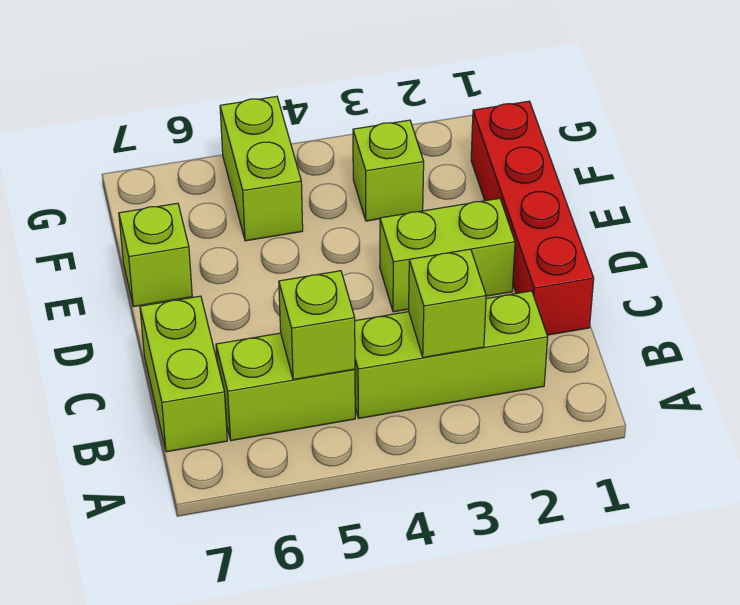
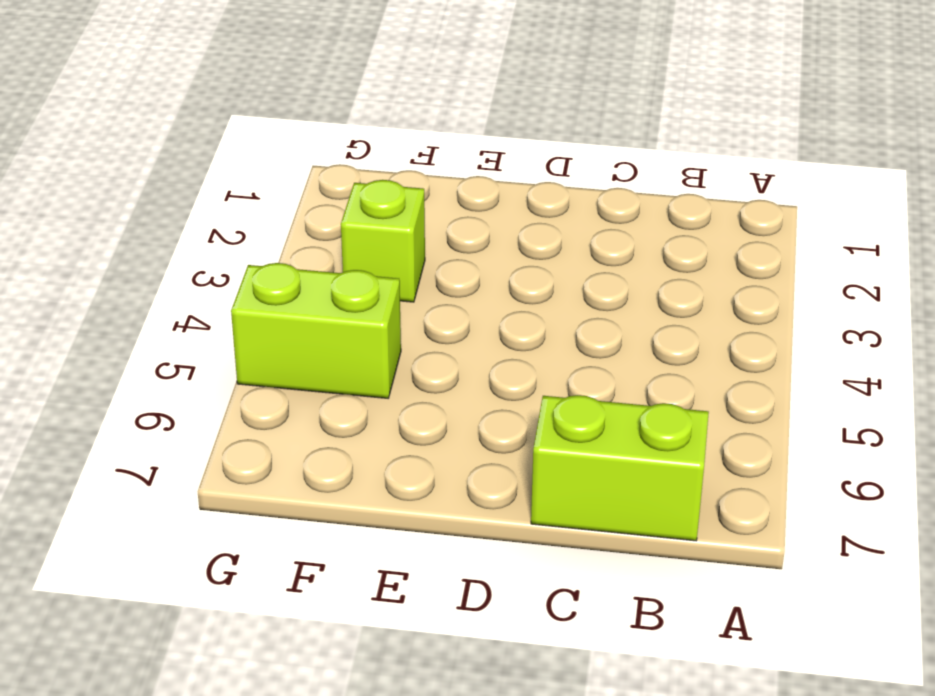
none -> lime 1x3 brick [355,291,548,418]
none -> lime 1x2 brick [216,333,355,441]

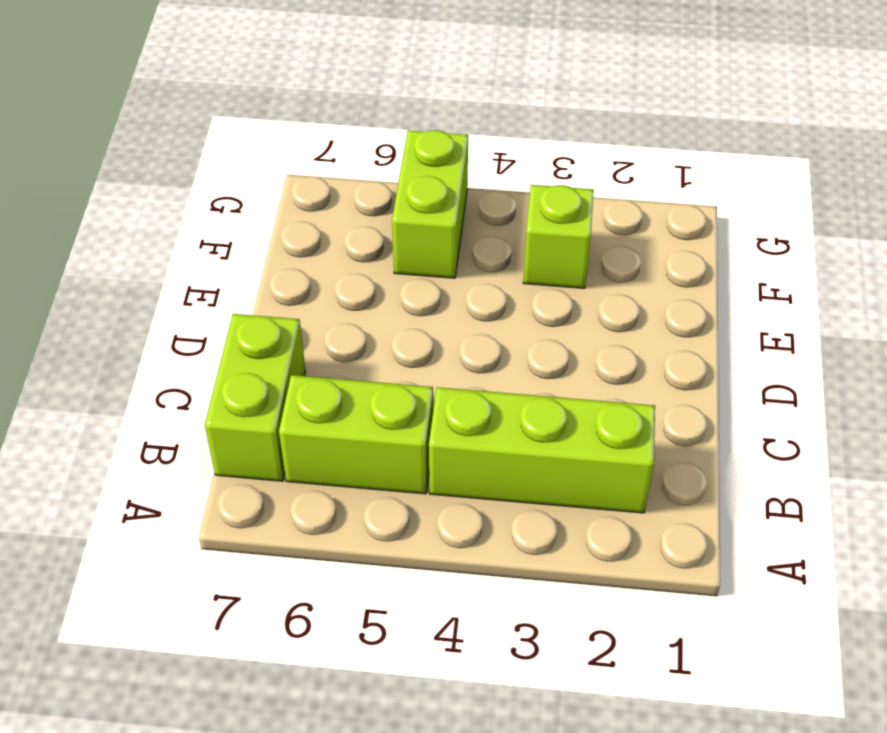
none -> red 1x4 brick [471,101,594,335]
none -> lime 1x2 brick [380,198,515,312]

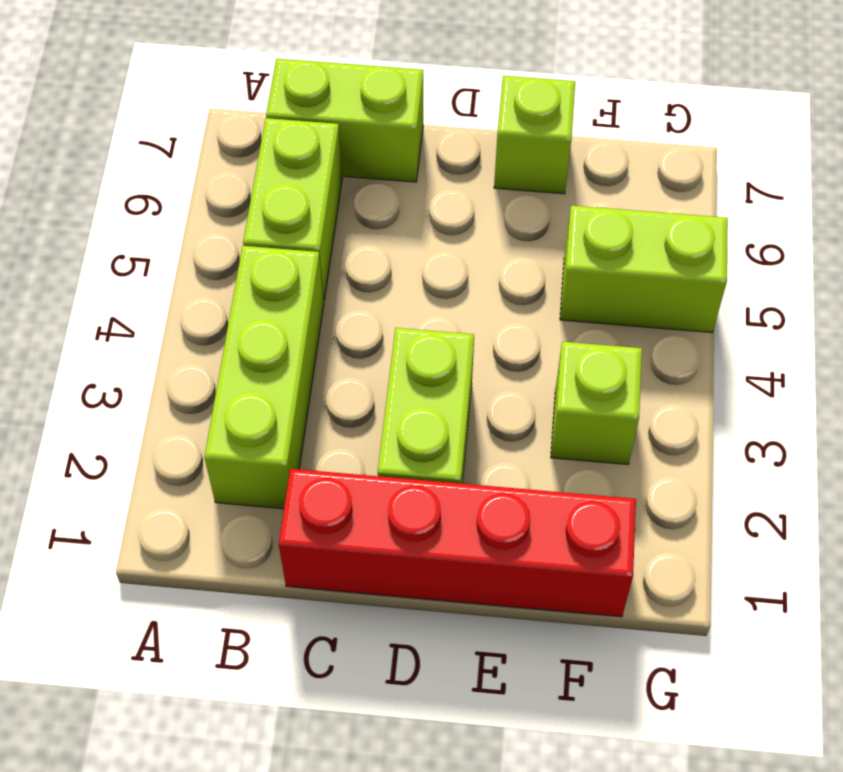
none -> lime 1x1 brick [409,249,486,357]
none -> lime 1x1 brick [279,271,355,380]

